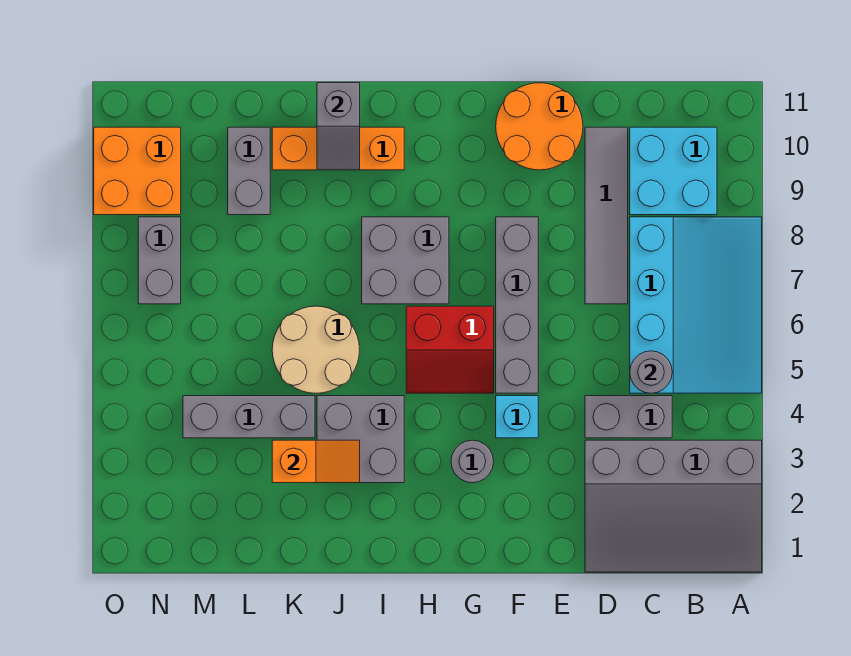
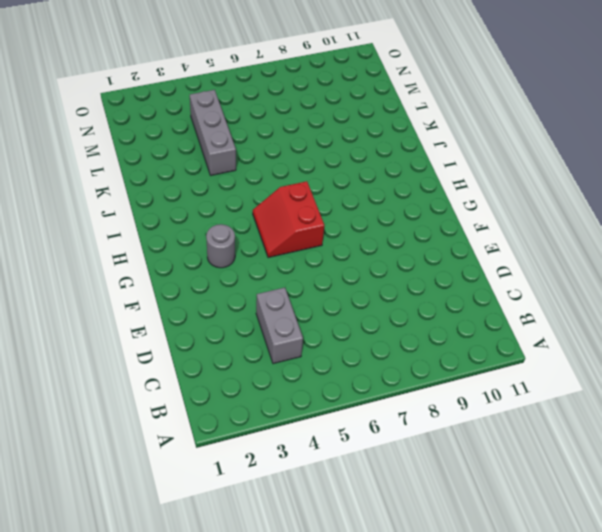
none -> grey 3x4 slope [585,440,762,572]
none -> cyan 3x4 slope [630,217,762,393]
none -> cyan 2x2 brick [630,127,717,215]

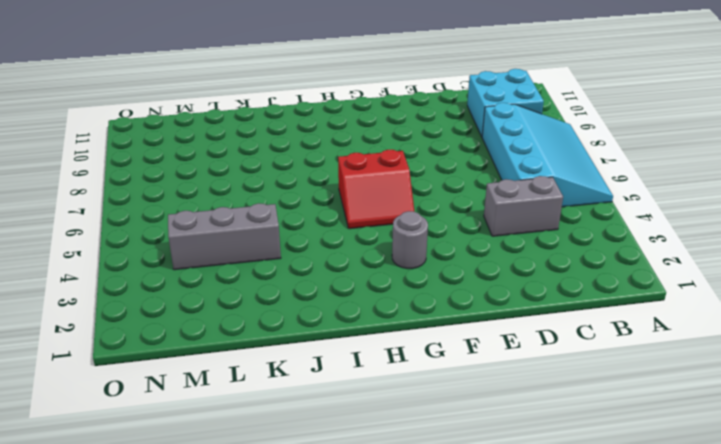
none -> grey 3x4 slope [585,440,762,572]
none -> grey 1x4 tile [585,127,628,304]
none -> orange 2x2 round brick [496,83,583,170]

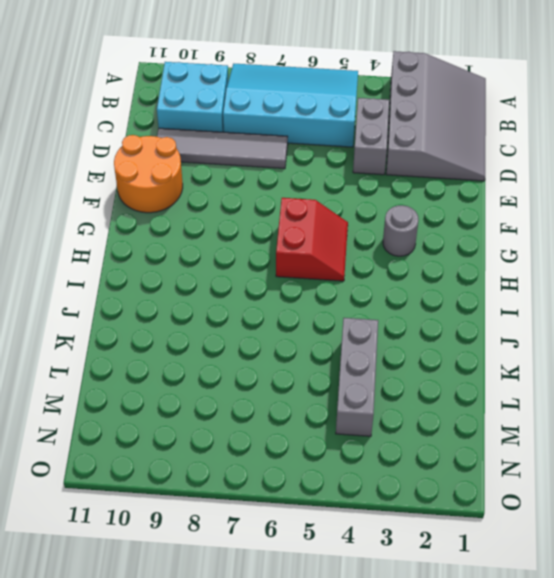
none -> cyan 1x1 brick [496,396,538,438]
none -> grey 1x4 brick [496,217,538,393]
none -> grey 2x2 brick [362,217,449,304]

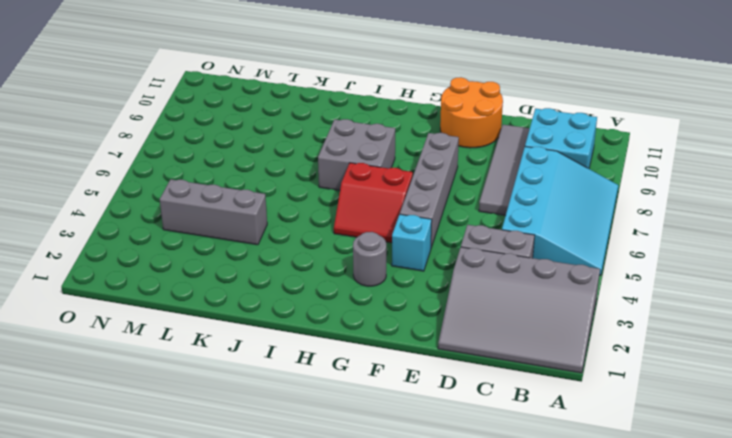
none -> grey 2x2 brick [317,396,404,483]
none -> orange 1x3 brick [272,127,404,170]
none -> tan 2x2 round brick [272,306,360,393]

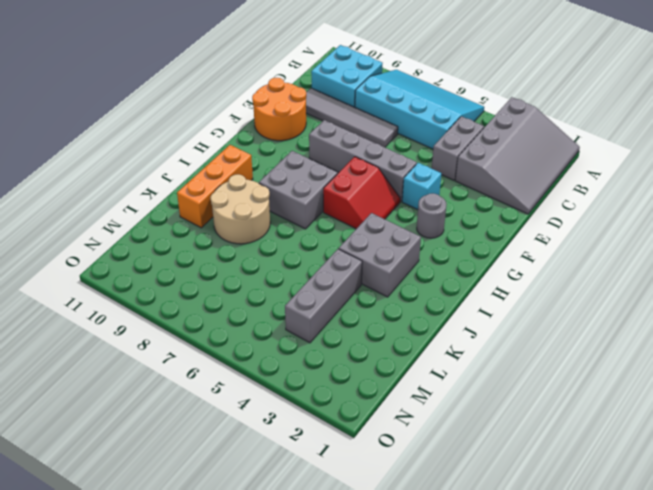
tan 2x2 round brick [210,174,270,244] -> tan 2x2 round brick moved to [272,306,360,393]
none -> grey 1x2 brick [228,127,270,215]
none -> grey 1x2 brick [138,217,181,304]
none -> orange 2x2 brick [94,127,181,215]

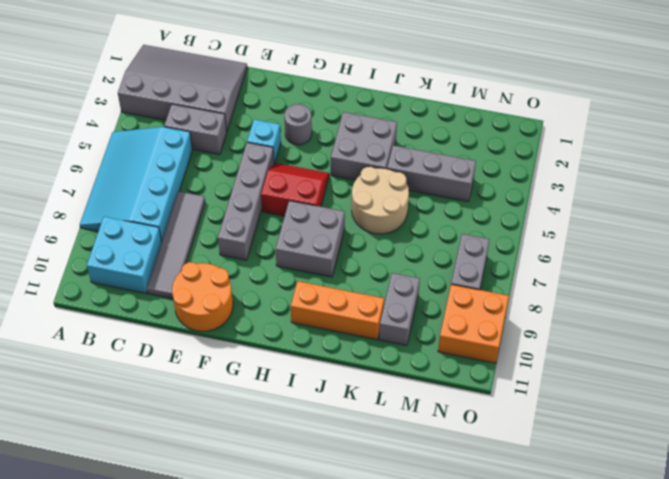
none -> grey 1x1 round brick [630,351,672,393]
none -> orange 1x2 slope [272,440,360,483]
none -> grey 1x2 slope [317,83,360,170]

